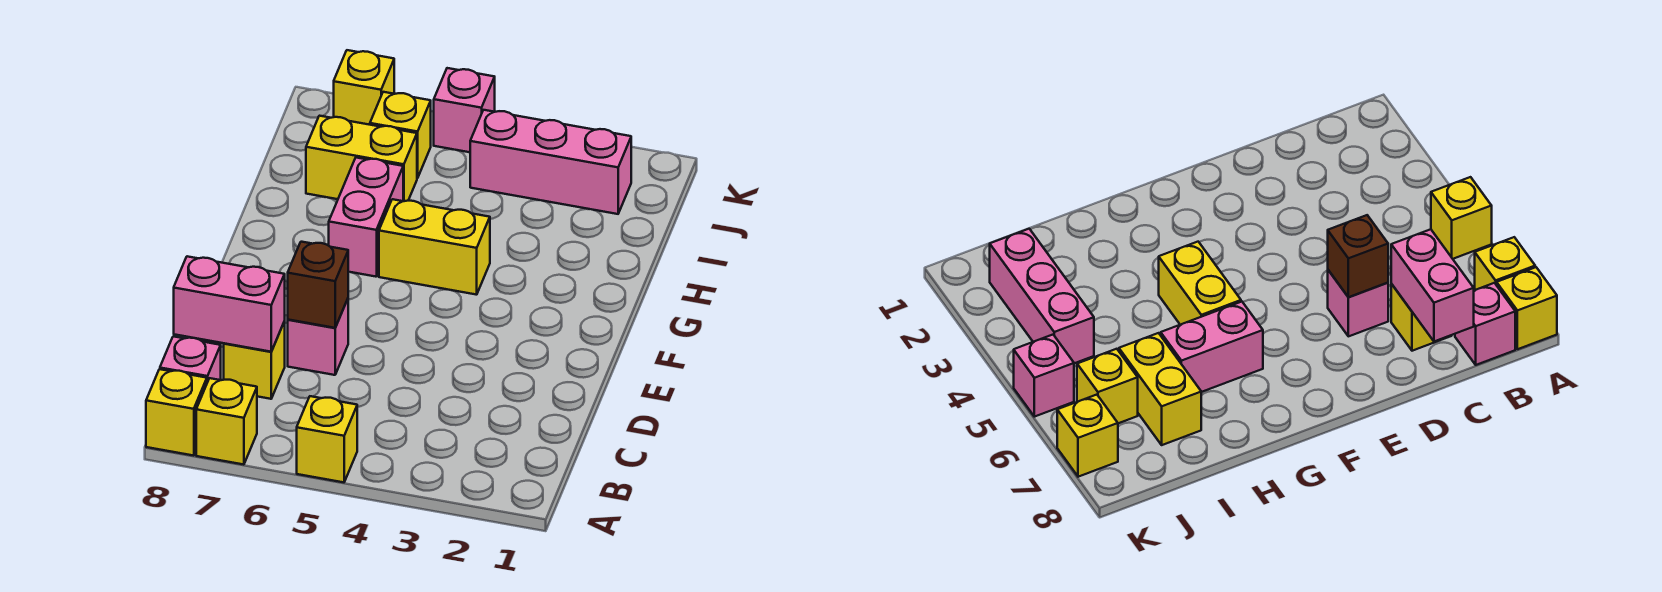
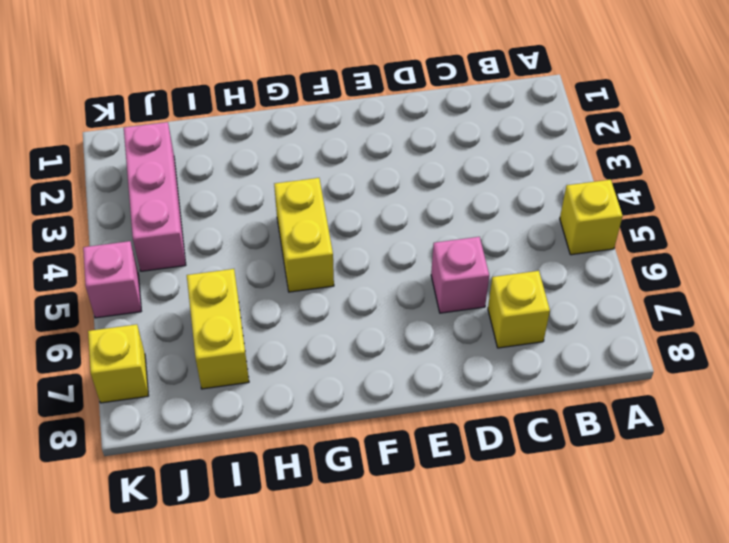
none -> yellow 1x1 brick [196,378,257,465]
none -> yellow 1x1 brick [146,369,207,456]
none -> pink 1x1 brick [160,336,221,383]

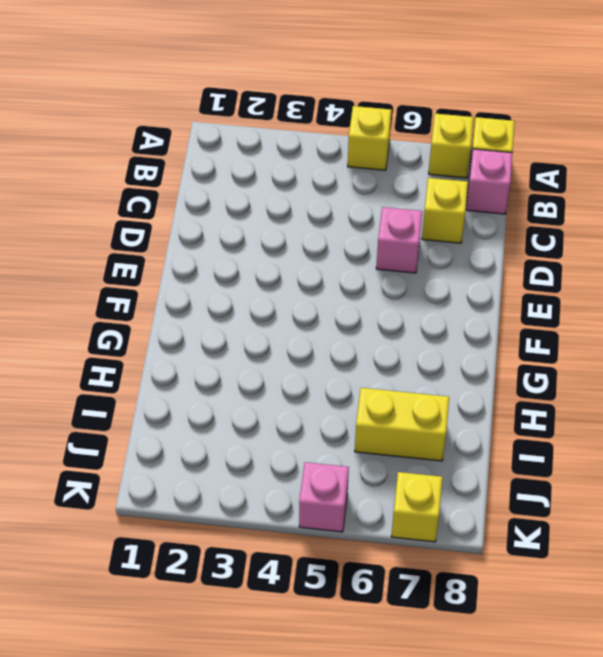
none -> yellow 1x2 brick [379,199,490,295]
none -> pink 1x2 brick [329,158,403,277]
none -> pink 1x3 brick [470,110,631,214]

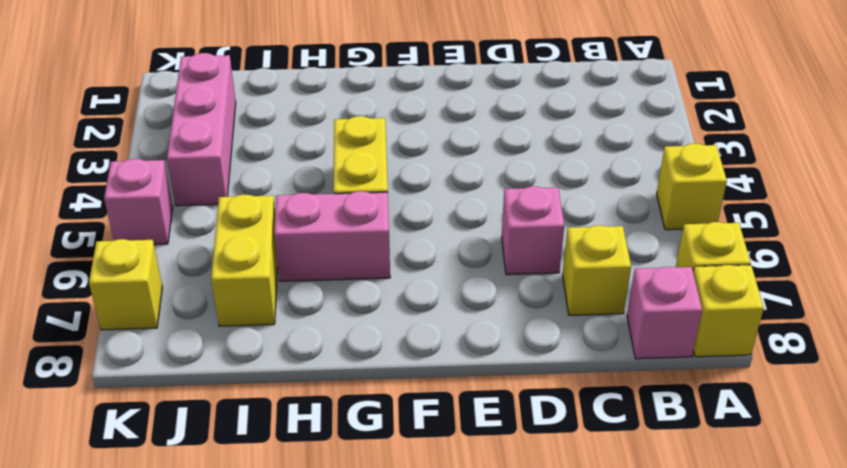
none -> yellow 1x1 brick [370,92,431,178]
none -> pink 1x2 brick [174,256,285,352]
none -> brown 1x1 brick [288,242,348,328]

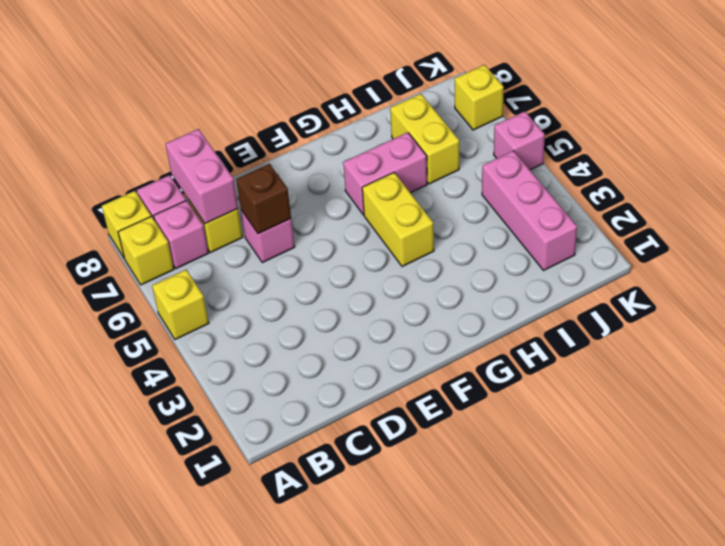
pink 1x1 brick [154,200,208,269] -> none
none -> yellow 1x1 brick [370,92,431,178]

